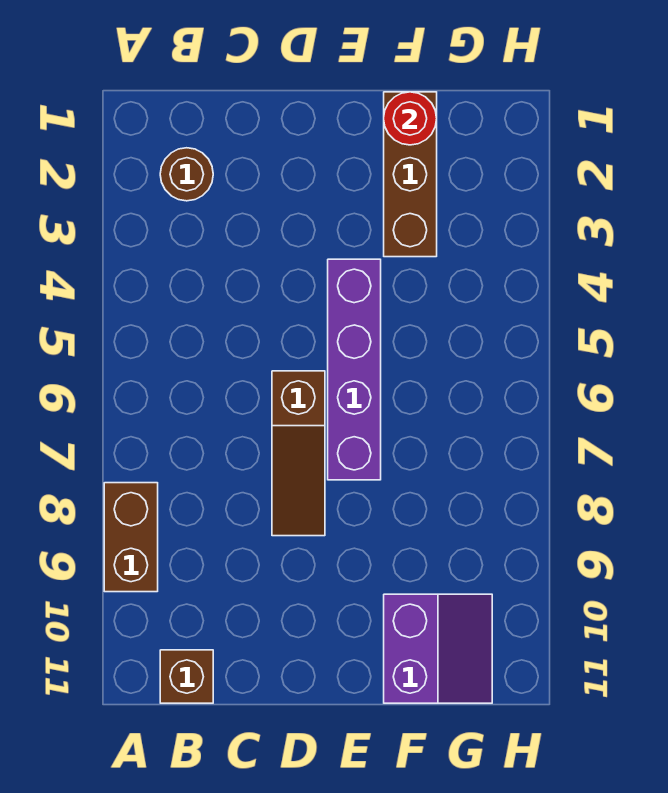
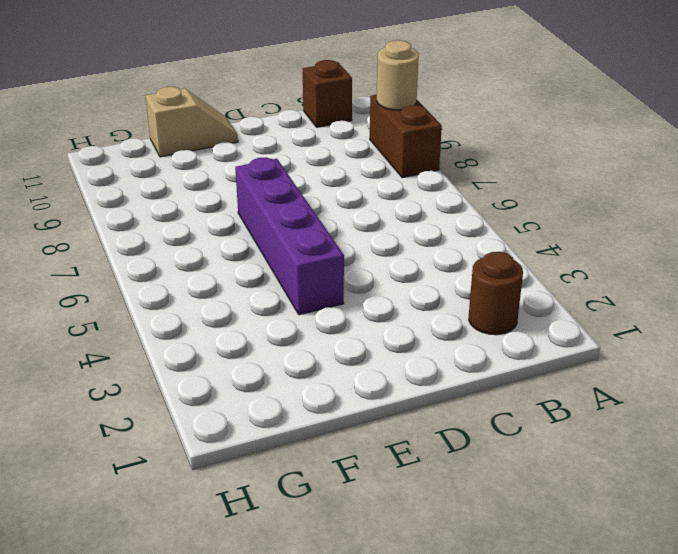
tan 1x1 round brick [377,40,419,110] -> none
tan 1x2 slope [146,87,238,157] -> purple 2x2 slope [384,594,492,703]
none -> brown 1x3 slope [272,371,325,536]
none -> brown 1x3 brick [384,92,437,257]

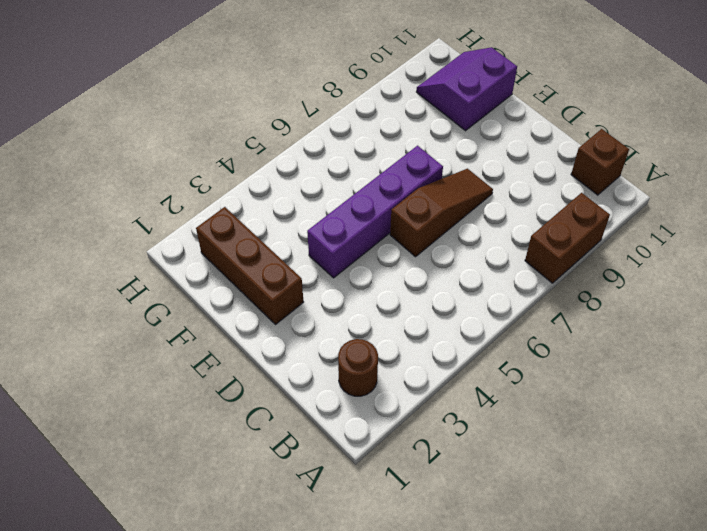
brown 1x3 brick [196,207,303,324] -> brown 1x3 brick turned to [384,92,437,257]
none -> red 1x1 round brick [384,92,437,145]

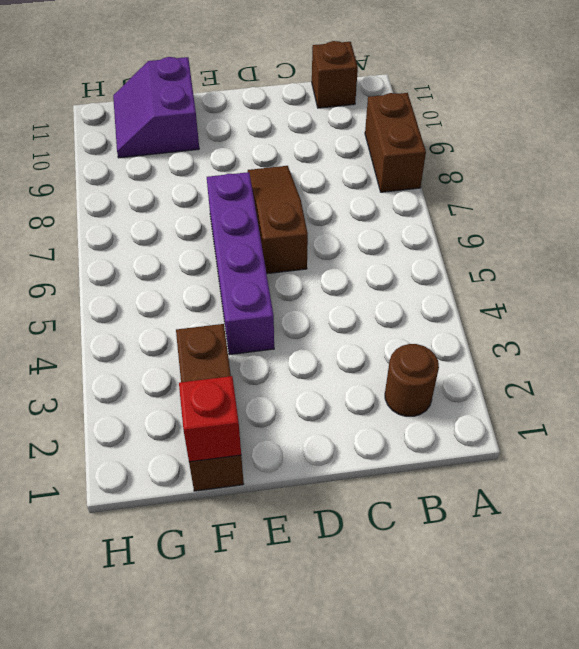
red 1x1 brick [179,376,241,462] -> red 1x1 round brick [384,92,437,145]

